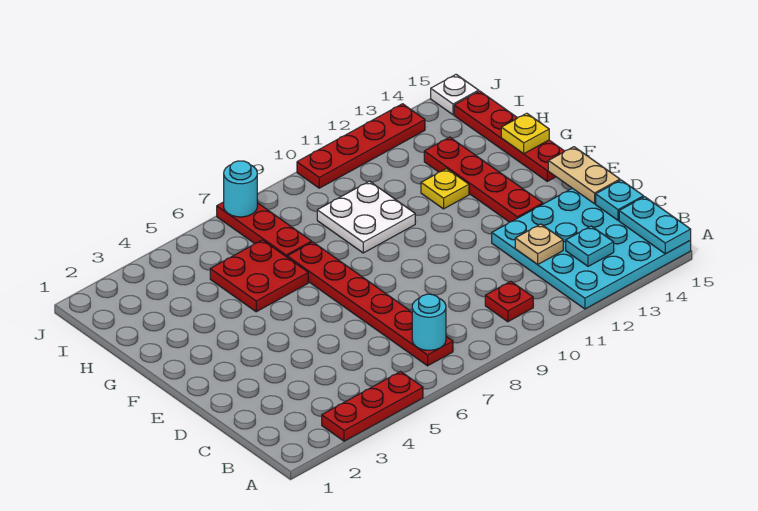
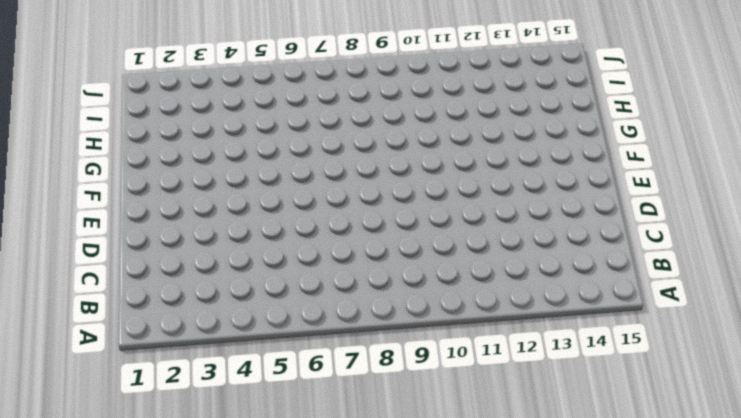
none -> red 1x3 plate [322,371,423,441]
none -> cyan 4x4 plate [492,188,691,309]
none -> red 1x6 plate [287,242,453,366]

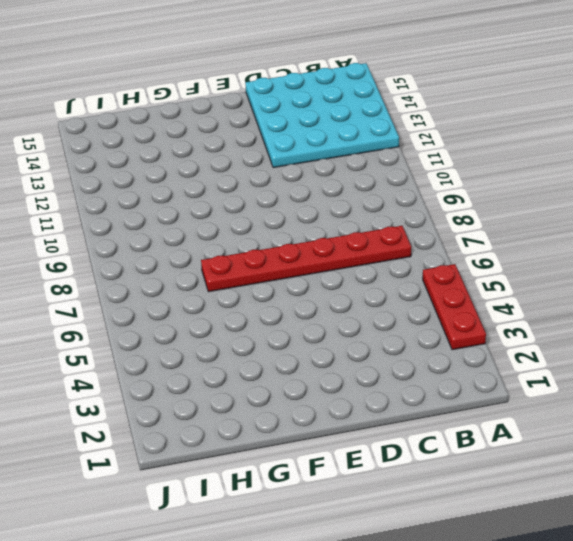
none -> red 1x1 plate [485,281,533,322]
none -> red 1x4 plate [424,137,543,222]
none -> red 1x4 plate [454,91,564,181]

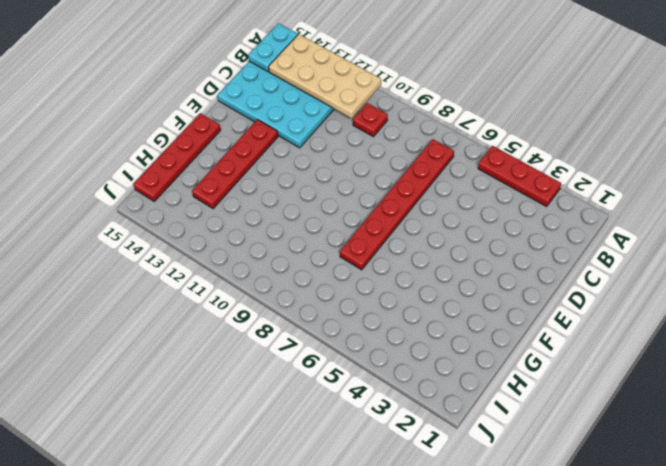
tan 2x4 plate [269,34,381,118] -> cyan 1x1 plate [566,226,614,266]
none -> red 2x2 plate [210,240,308,312]
none -> white 2x2 plate [317,181,415,253]
none -> yellow 1x1 plate [421,169,469,209]

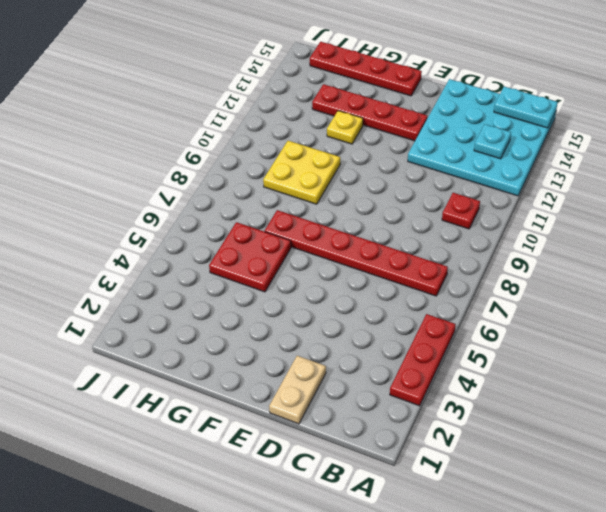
tan 1x2 plate [269,356,326,424] -> tan 1x2 plate turned to [548,147,620,204]
yellow 2x2 plate [263,141,340,204] -> white 2x2 plate [317,181,415,253]
none -> red 1x3 plate [217,202,312,257]
none -> red 1x4 plate [297,104,425,188]
none -> white 1x1 plate [431,75,479,115]

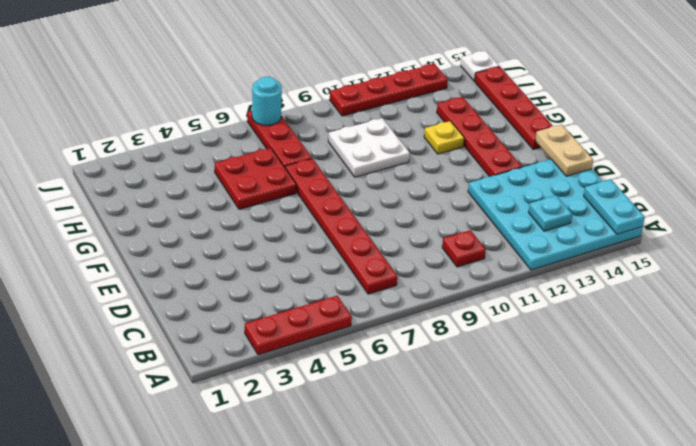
none -> cyan 1x1 round brick [412,294,446,350]
none -> tan 1x1 plate [515,224,563,264]
none -> cyan 1x1 plate [596,180,644,220]

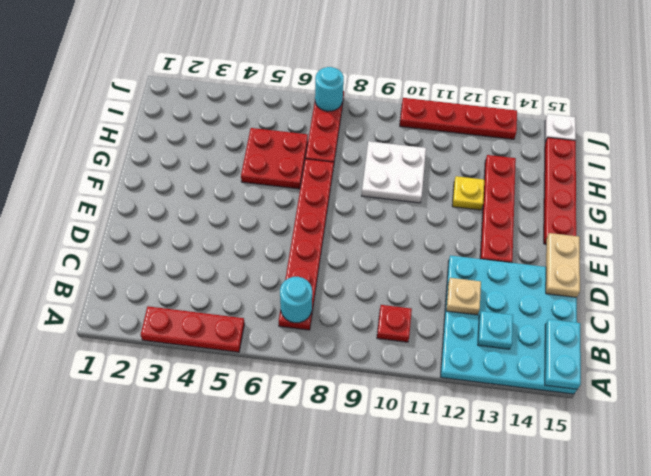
none -> cyan 1x1 plate [596,180,644,220]
none -> yellow 1x1 plate [501,113,549,154]

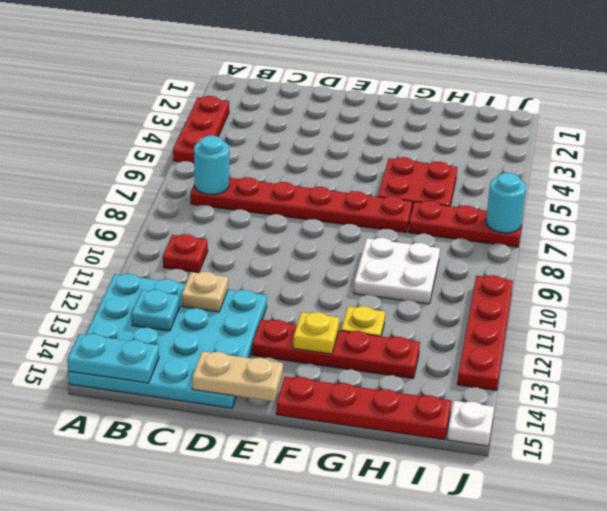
yellow 1x1 plate [293,312,339,354] -> yellow 1x1 plate moved to [501,113,549,154]
none -> cyan 1x1 plate [596,180,644,220]

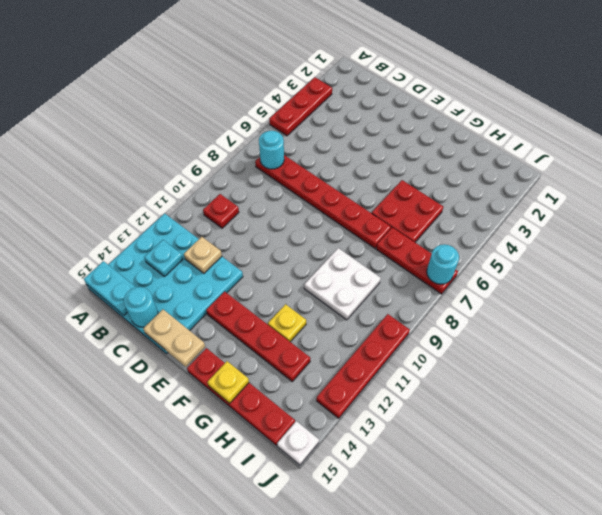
cyan 1x1 round brick [124,287,158,327] -> cyan 1x1 plate [596,180,644,220]

